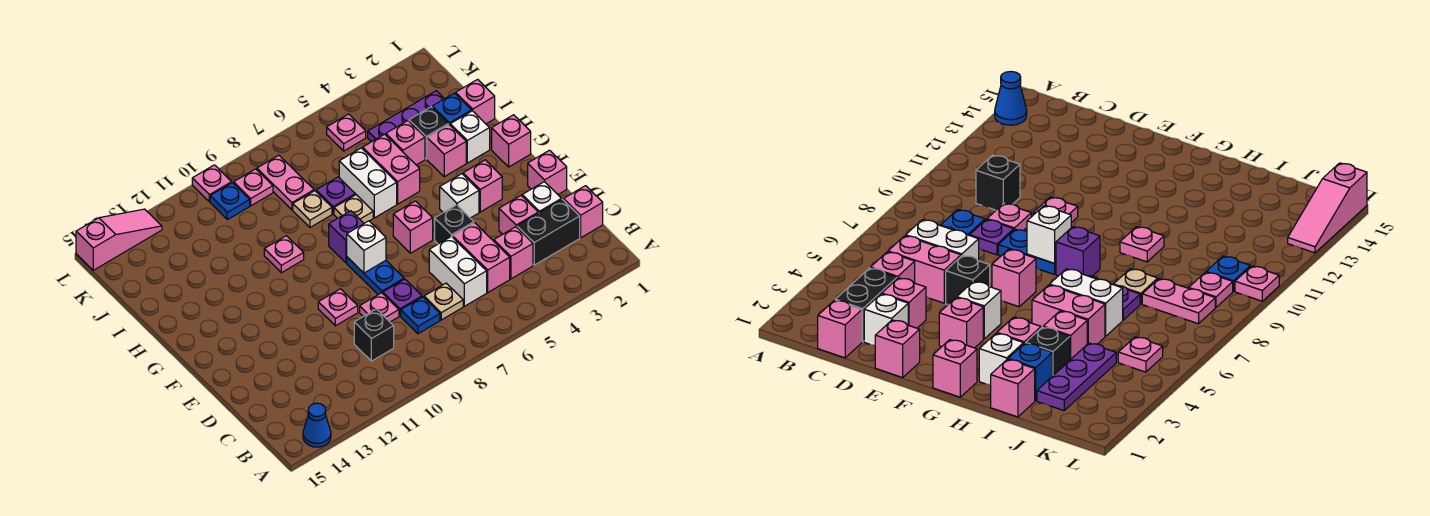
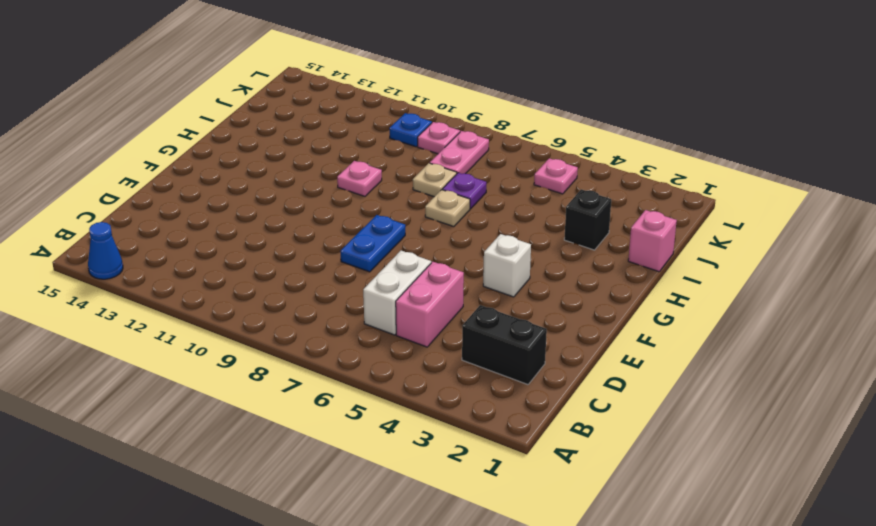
none -> pink 1x1 brick [564,186,603,238]
none -> pink 1x1 brick [494,227,533,279]
none -> tan 1x1 plate [424,283,463,320]
none -> blue 1x1 plate [401,297,440,334]

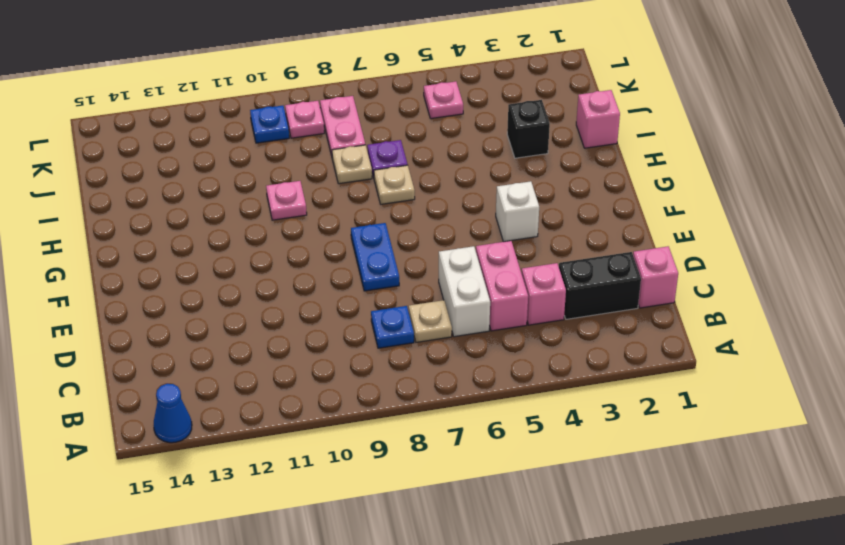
none -> black 1x1 brick [354,309,394,361]
none -> white 1x1 brick [522,182,562,213]
none -> pink 1x1 brick [499,196,538,234]
none -> purple 1x1 plate [383,279,422,316]

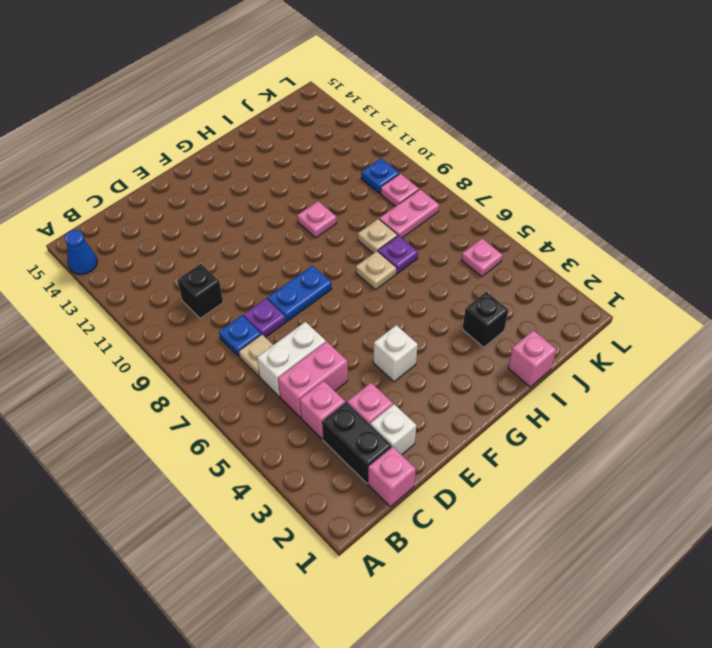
none -> pink 1x1 plate [360,293,399,322]
none -> pink 1x1 brick [528,150,567,194]
none -> black 1x1 brick [435,205,474,244]
none -> pink 1x1 plate [318,289,358,326]

